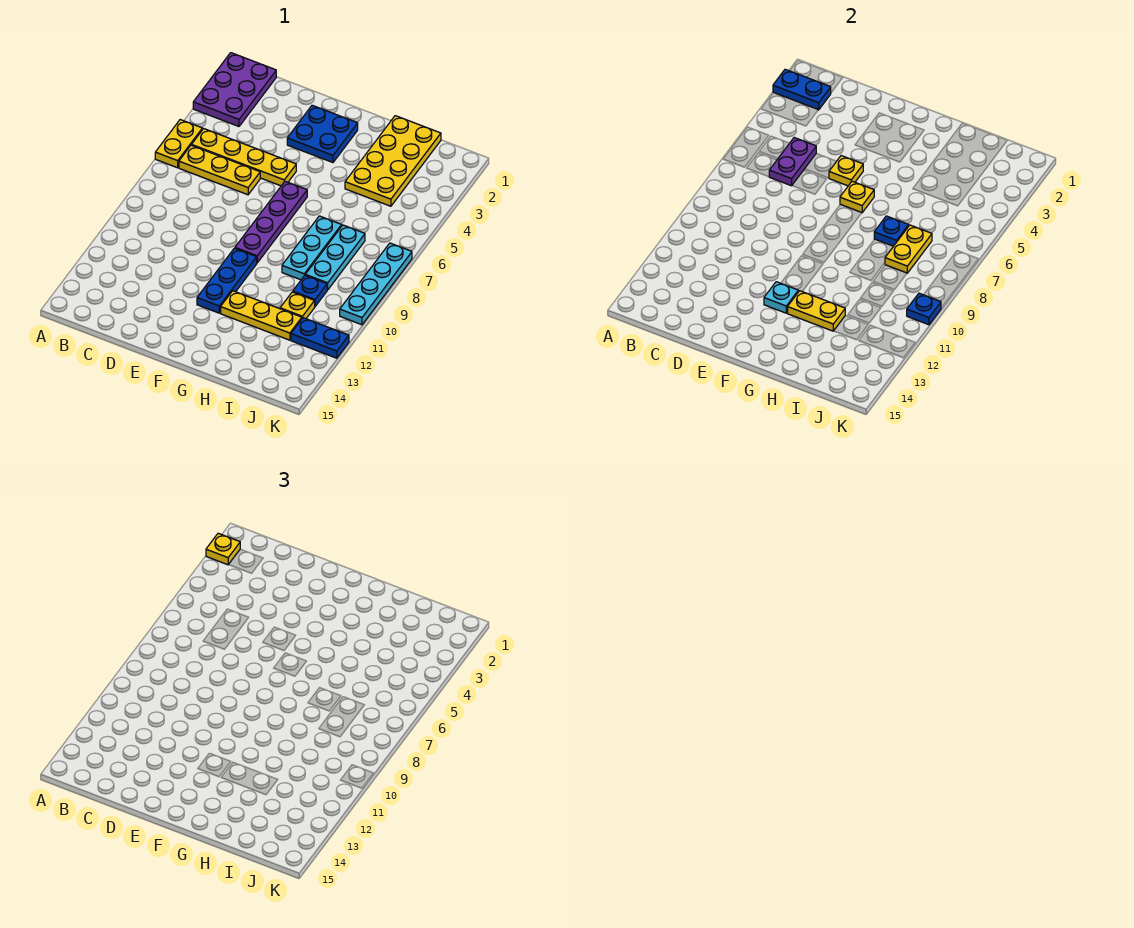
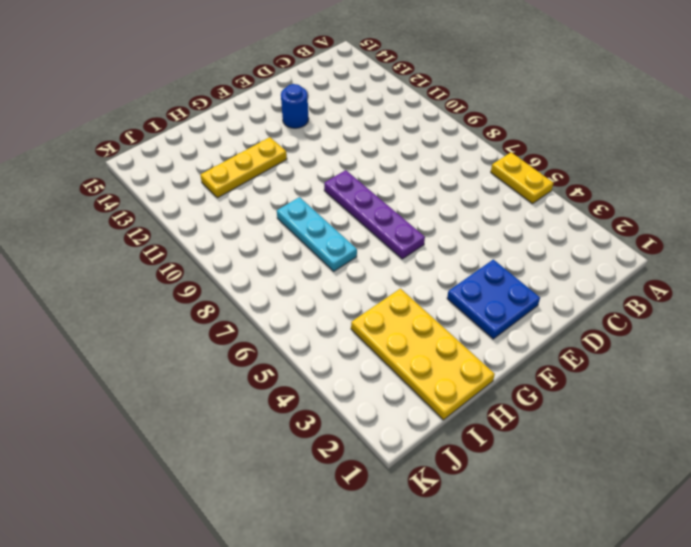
blue 1x1 round brick [281,84,309,128] -> none
none -> purple 2x3 plate [193,53,276,126]
none -> yellow 1x4 plate [192,129,296,186]
none -> yellow 1x3 plate [179,145,260,195]

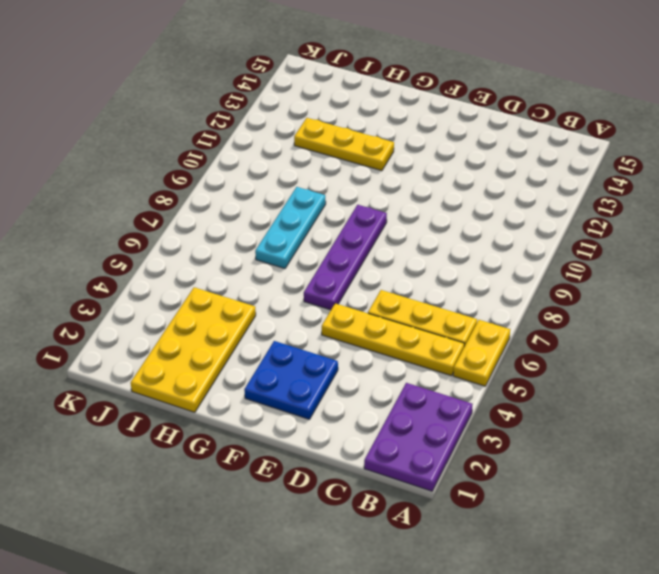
none -> blue 1x3 plate [197,248,257,313]
none -> cyan 1x3 plate [305,225,365,290]
none -> blue 1x1 plate [293,275,327,306]

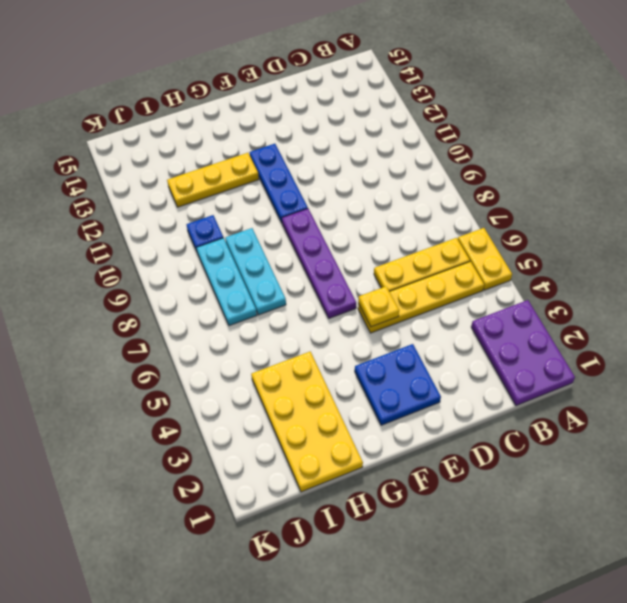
none -> yellow 1x1 plate [280,292,315,319]
none -> blue 1x2 plate [291,318,349,358]
none -> cyan 1x4 plate [340,243,412,325]

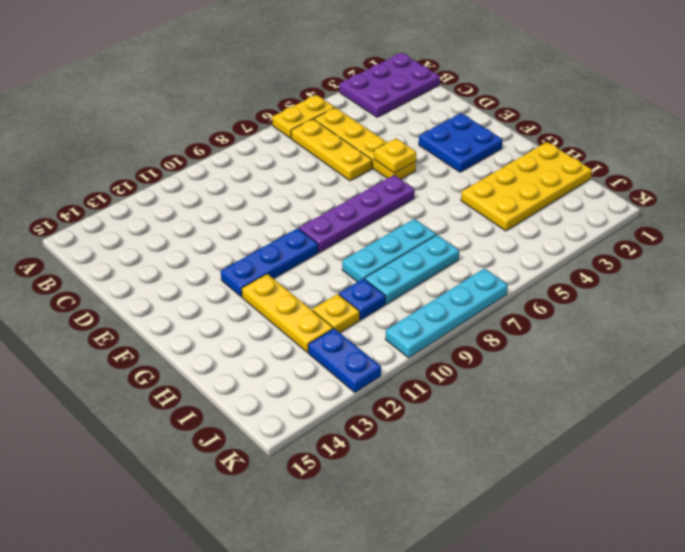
none -> blue 1x2 plate [773,69,831,110]
none -> purple 1x2 plate [769,138,816,186]
none -> yellow 1x1 plate [840,181,874,212]

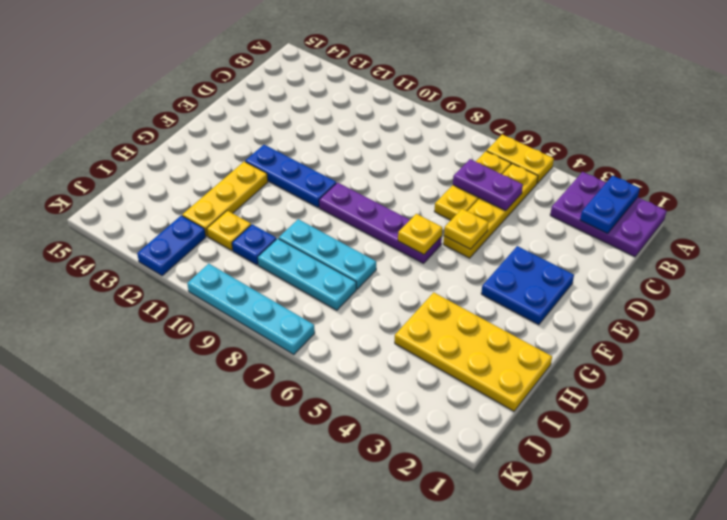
none -> cyan 1x1 plate [764,282,798,313]
none -> yellow 1x2 plate [788,291,845,331]
none -> blue 1x1 plate [874,216,909,246]

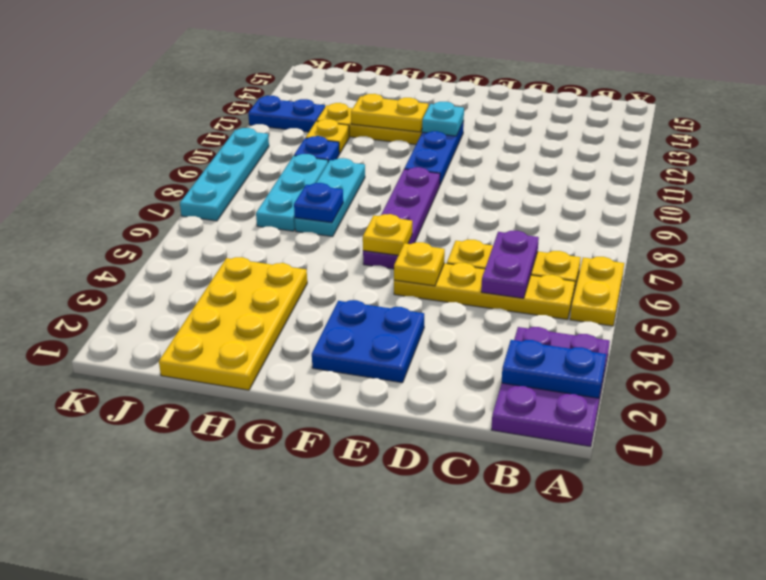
none -> yellow 1x2 plate [885,225,932,273]
none -> blue 1x1 plate [907,293,941,325]
none -> yellow 1x1 plate [206,533,240,565]

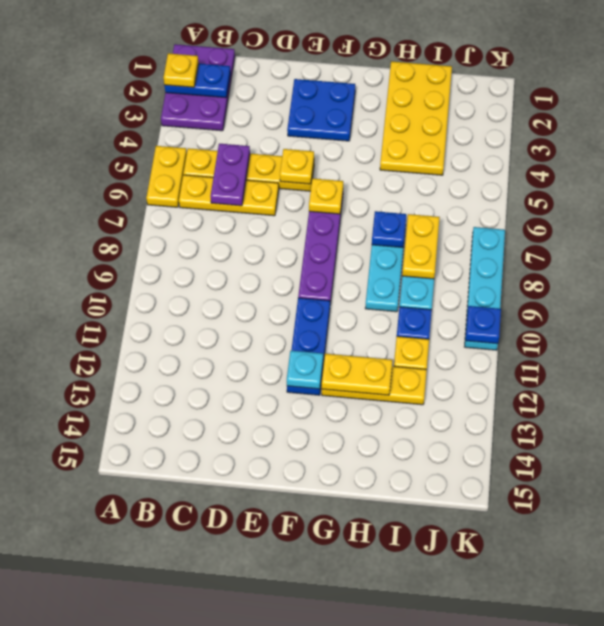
none -> blue 1x2 plate [291,318,349,358]

